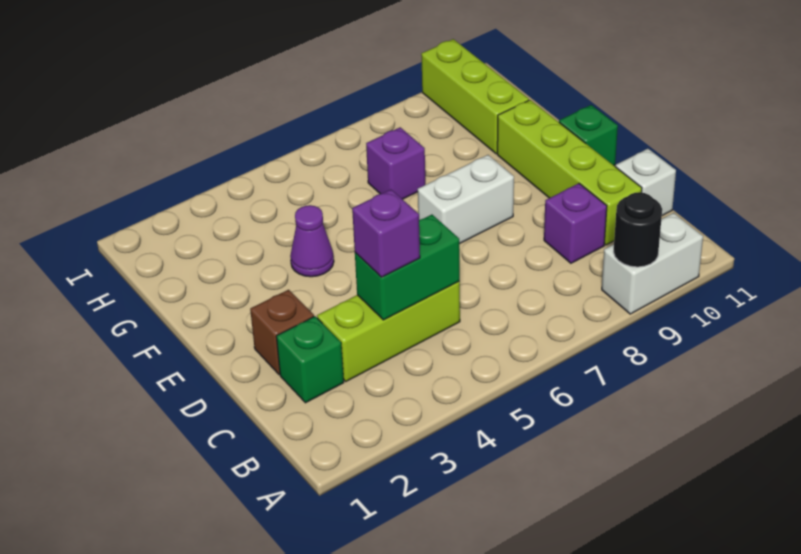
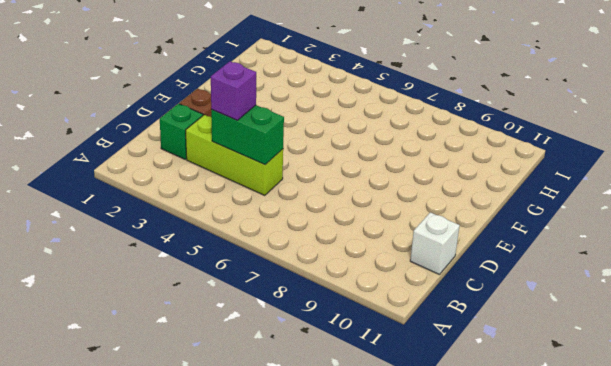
none -> white 1x2 brick [602,213,703,314]
none -> purple 1x1 brick [544,183,607,263]
none -> lime 1x4 brick [497,100,642,245]

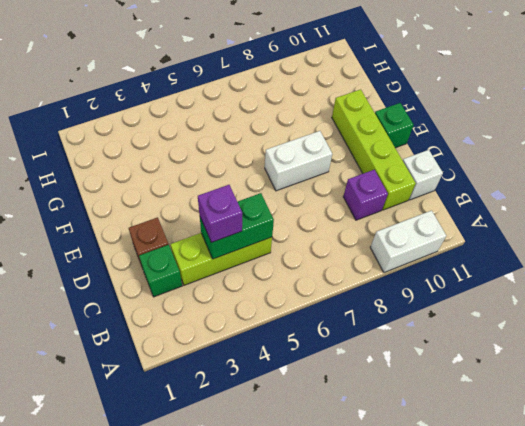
none -> purple 1x1 cone [290,205,334,277]
none -> purple 1x1 brick [366,127,425,199]
none -> lime 1x3 brick [421,39,529,154]

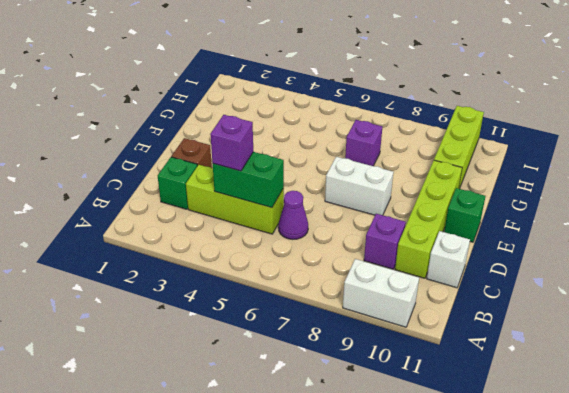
purple 1x1 cone [278,191,308,240] -> purple 1x1 cone moved to [290,205,334,277]
none -> black 1x1 round brick [614,192,662,267]

